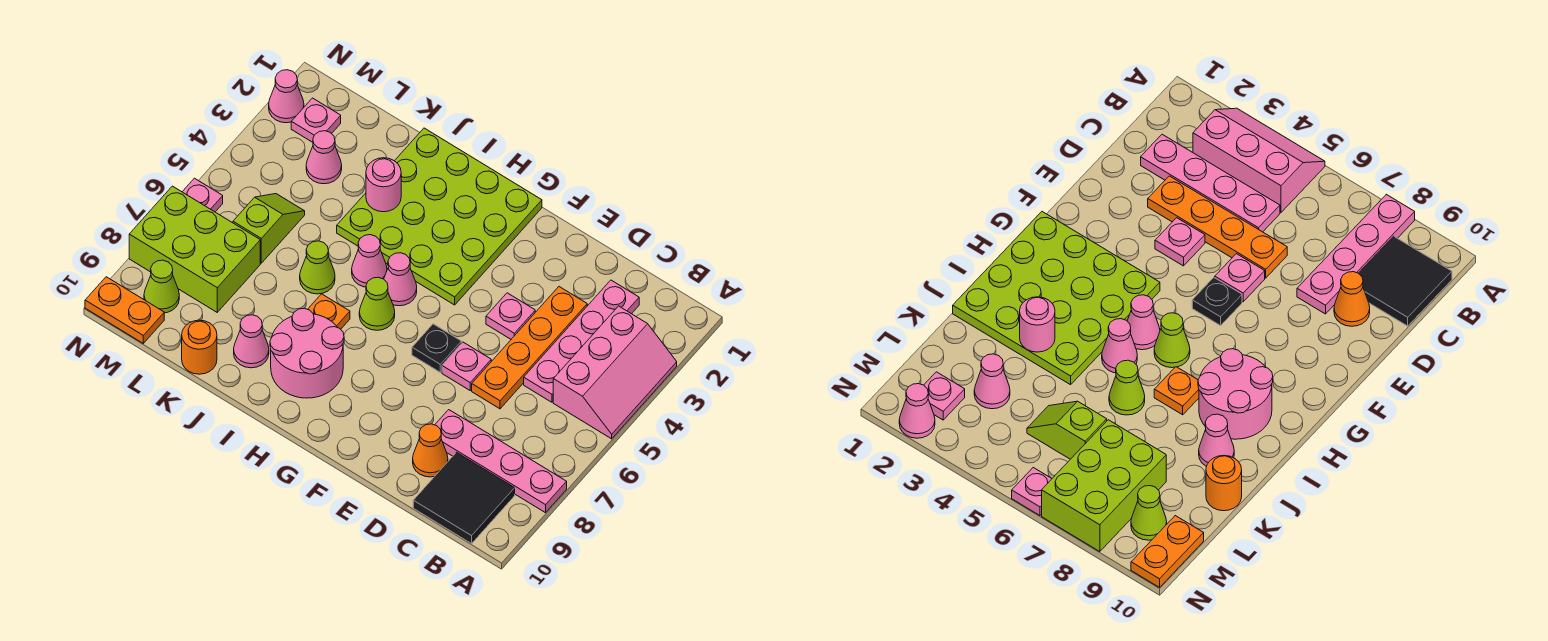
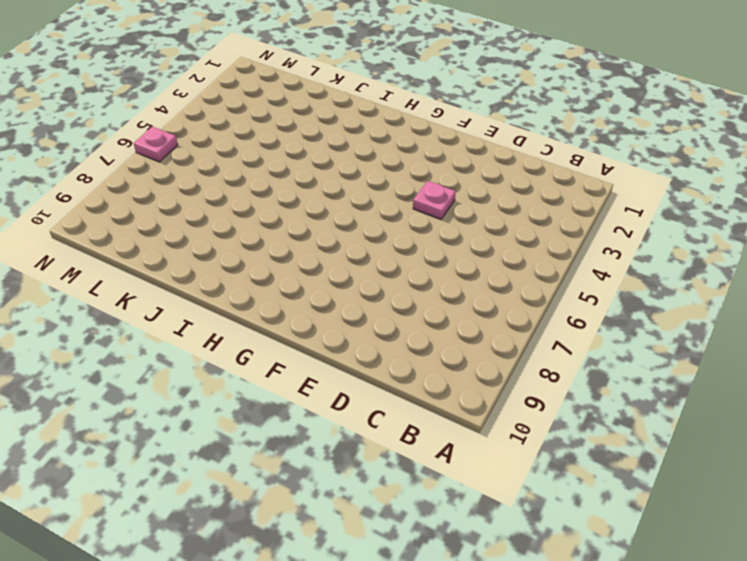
none -> pink 2x3 slope [553,306,677,439]
none -> pink 1x4 plate [435,410,567,513]
none -> black 2x2 tile [413,452,515,544]

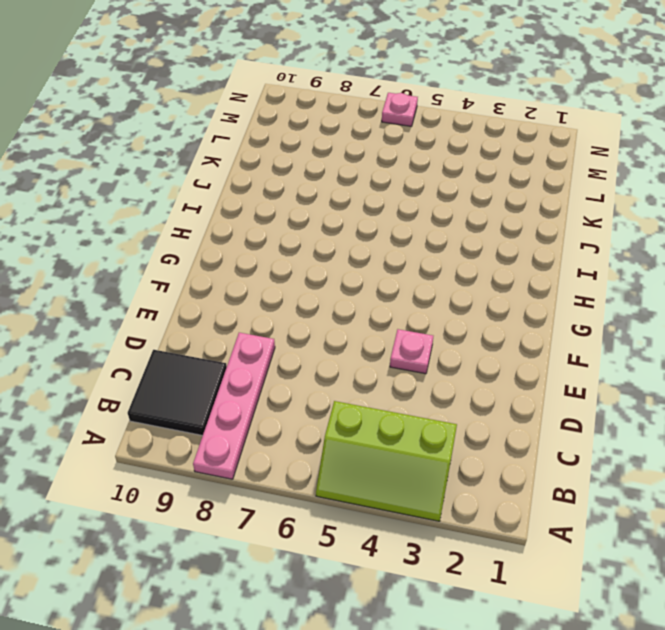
lime 2x3 slope [316,401,457,521] -> pink 2x3 slope [553,306,677,439]
none -> pink 1x4 plate [524,280,639,402]
none -> orange 1x4 plate [472,287,587,409]
none -> orange 1x1 cone [413,424,448,477]

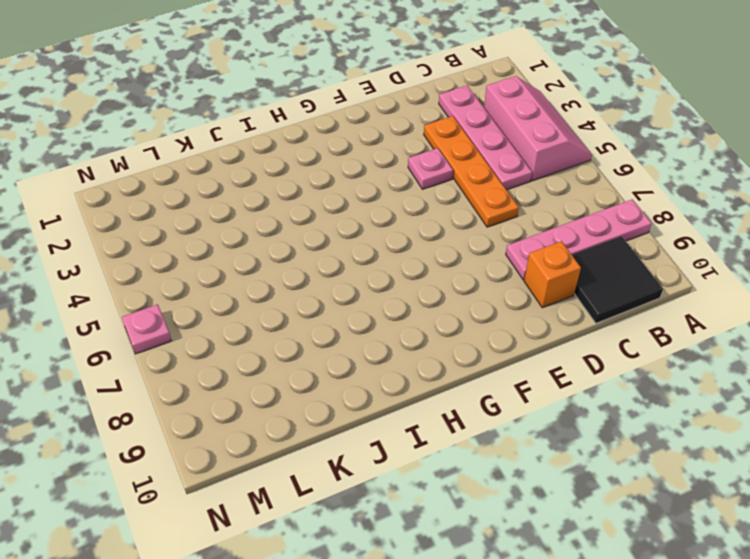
orange 1x1 brick [524,241,581,308] -> orange 1x1 cone [413,424,448,477]
none -> pink 1x1 plate [442,342,491,390]
none -> black 1x1 plate [412,324,461,372]
none -> lime 4x4 plate [337,128,542,305]

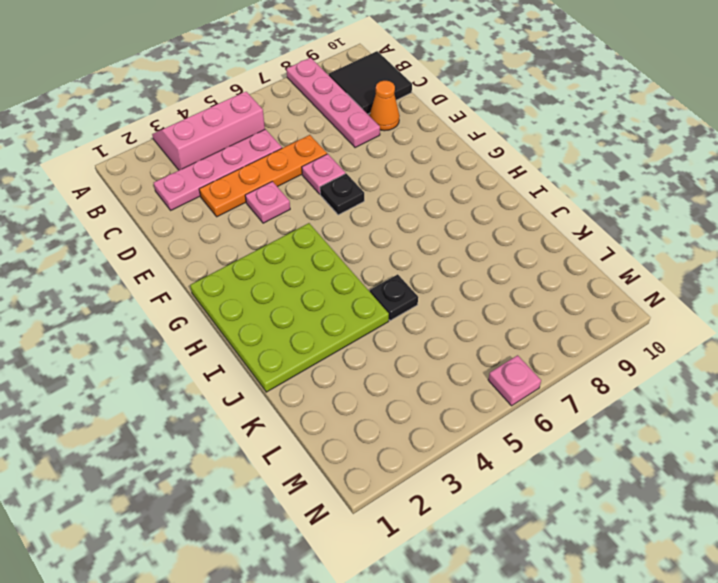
black 1x1 plate [370,274,418,321] -> none
none -> pink 1x1 cone [384,253,417,306]
none -> lime 1x1 cone [359,277,395,330]
none -> pink 2x2 round brick [270,308,344,398]

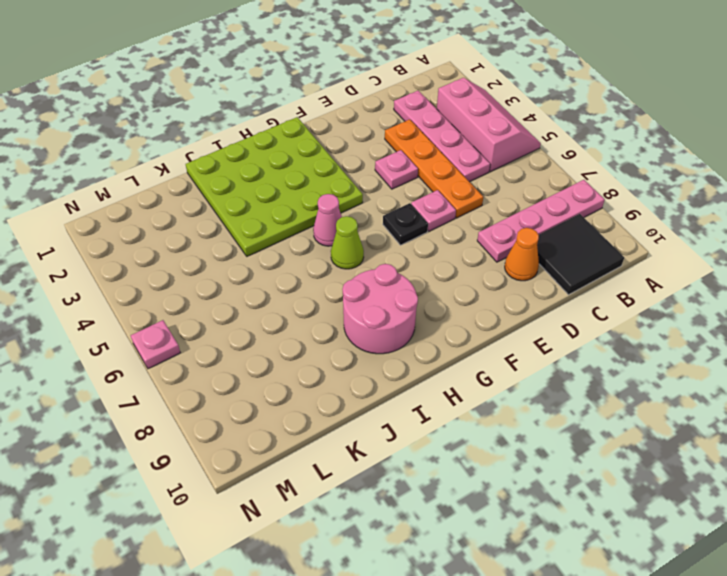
none -> pink 1x1 cone [352,235,387,287]
none -> orange 1x1 plate [308,294,350,329]
none -> lime 1x1 cone [300,241,335,294]

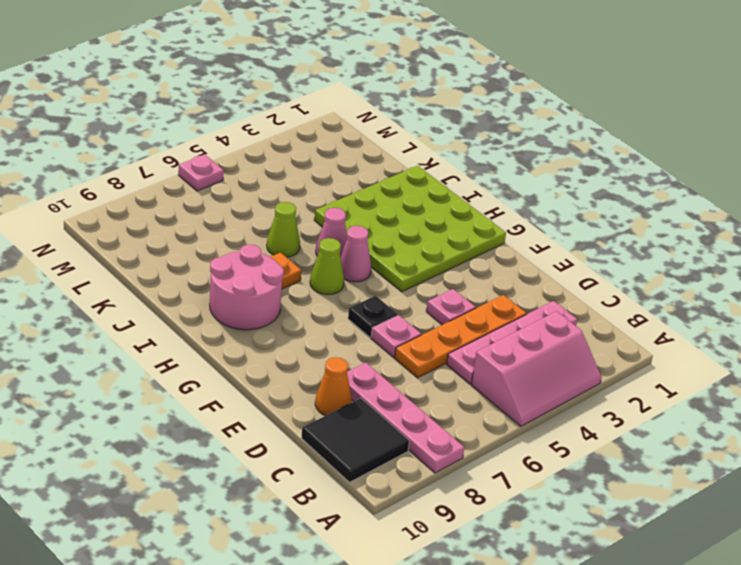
none -> pink 1x1 cone [234,315,269,368]
none -> orange 1x1 round brick [182,320,217,374]
none -> pink 1x1 cone [306,131,342,184]

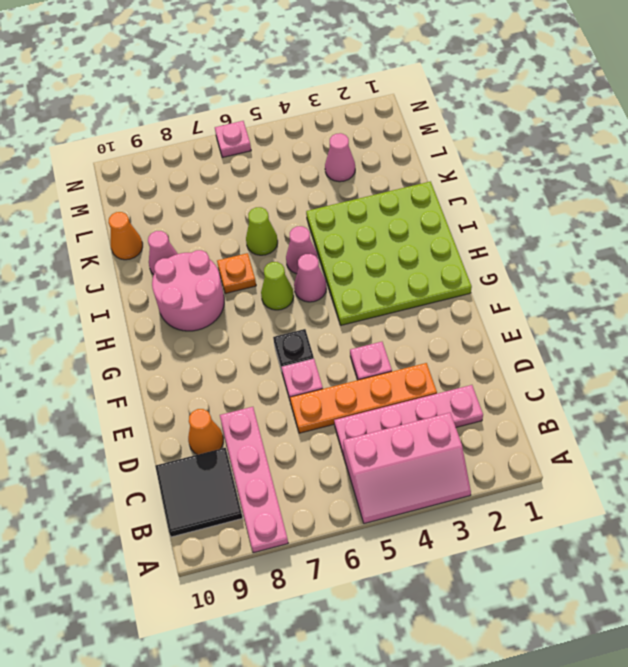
orange 1x1 cone [108,212,143,260] -> orange 1x1 round brick [182,320,217,374]
none -> lime 1x2 slope [233,194,305,263]
none -> lime 2x3 brick [129,186,260,312]
none -> pink 1x1 plate [291,98,341,142]

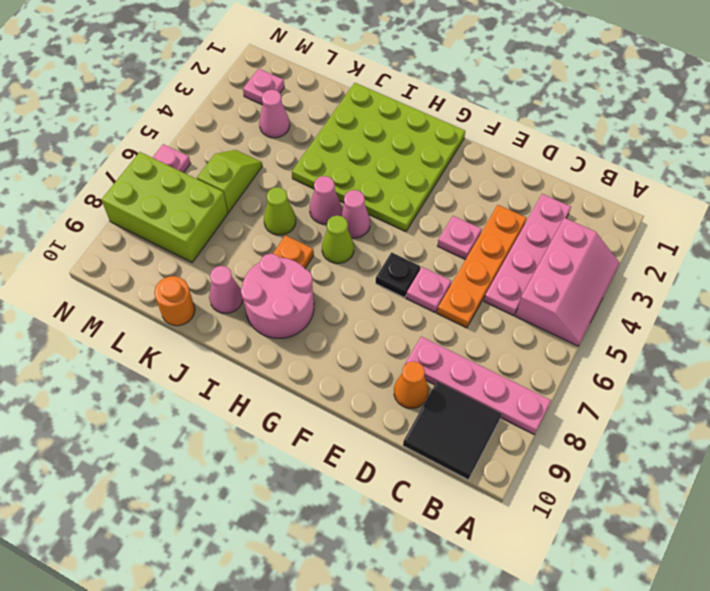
none -> lime 1x1 cone [144,260,179,313]
none -> orange 1x2 plate [85,277,164,343]
none -> pink 1x1 cone [269,70,304,123]

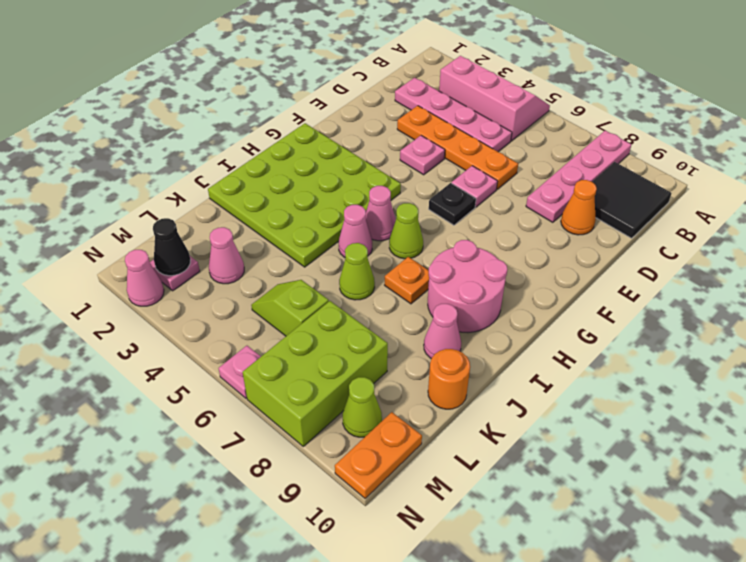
black 1x1 cone [153,218,190,276] -> none
none -> pink 1x1 round brick [366,158,401,212]

